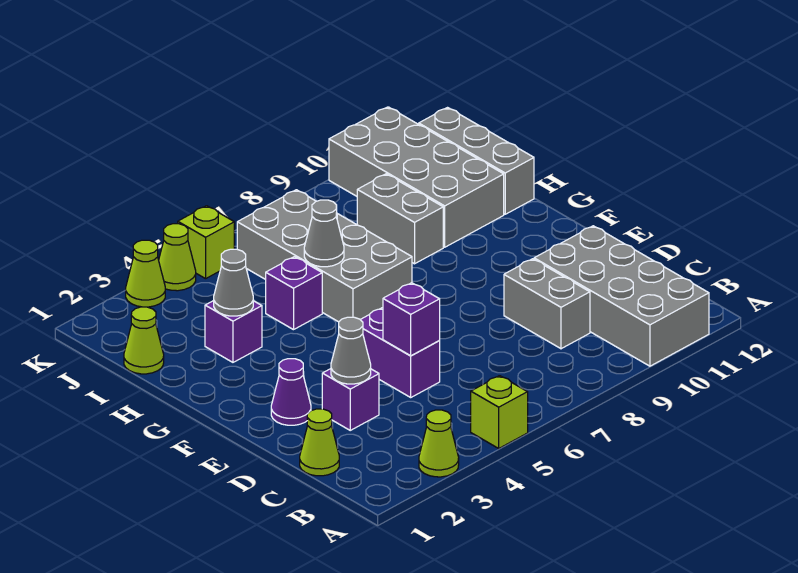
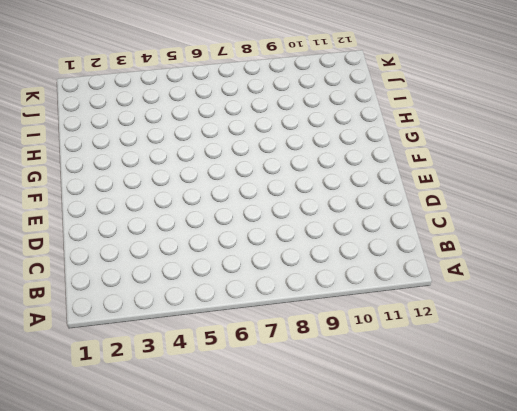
none -> lime 1x1 cone [419,410,459,477]
none -> lime 1x1 brick [471,376,528,448]
none -> grey 2x4 brick [534,226,709,366]

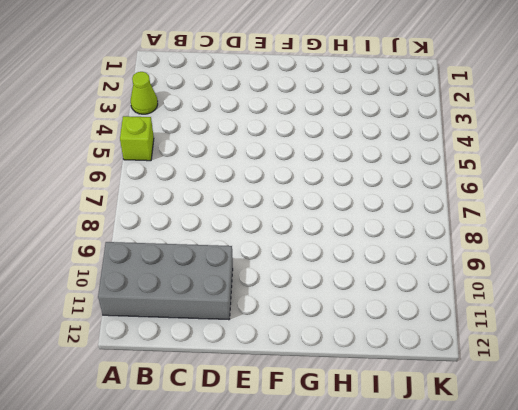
none -> lime 1x1 cone [300,409,339,476]
none -> grey 1x2 brick [504,259,590,349]
none -> purple 1x1 brick [322,369,379,430]

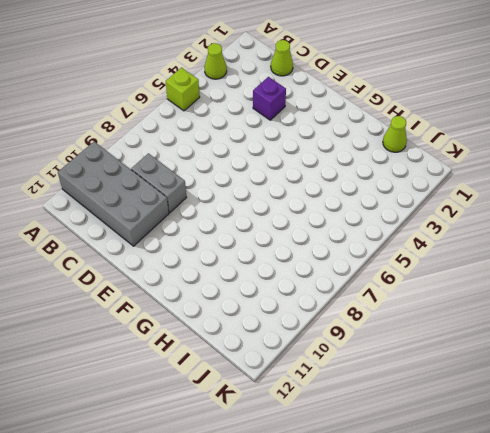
none -> purple 1x2 brick [360,308,440,397]
none -> purple 1x1 cone [271,359,311,425]
none -> grey 2x4 brick [237,190,412,322]

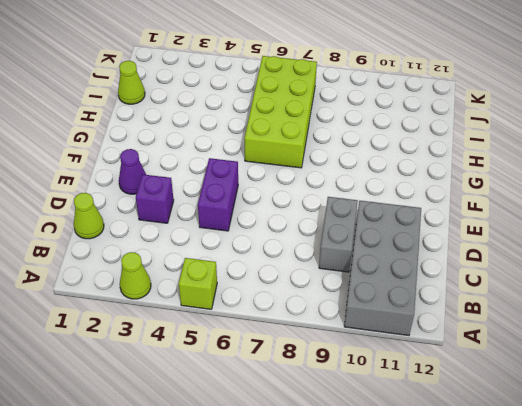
lime 2x4 brick [245,56,317,168] -> grey 2x4 brick [237,190,412,322]
none -> purple 1x1 brick [205,301,262,362]
none -> purple 1x1 brick [266,257,322,330]
none -> grey 1x2 brick [357,174,443,264]

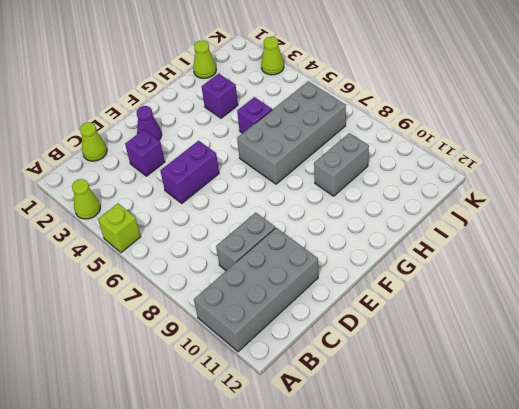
none -> grey 2x4 brick [329,107,504,247]
none -> grey 1x3 brick [419,108,534,214]
none -> lime 1x1 cone [159,224,196,291]

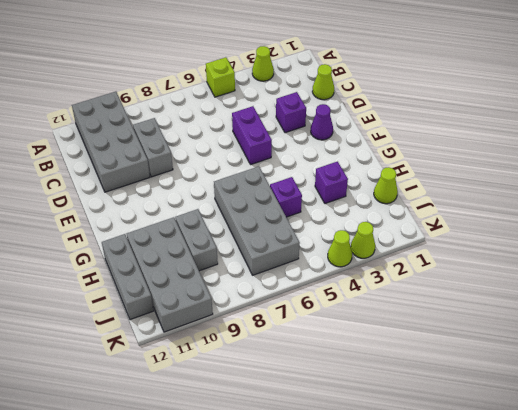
none -> lime 1x1 brick [178,206,234,279]
none -> grey 1x1 cone [331,317,371,384]
none -> purple 1x1 brick [383,283,440,356]

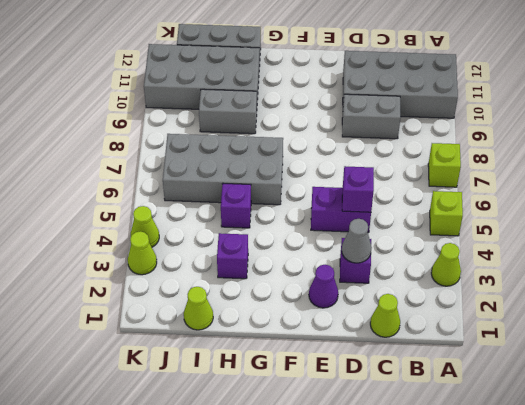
lime 1x1 brick [428,143,461,187] -> lime 1x1 brick moved to [178,206,234,279]
none -> grey 1x1 cone [214,249,253,316]
none -> grey 1x1 cone [304,200,344,267]

